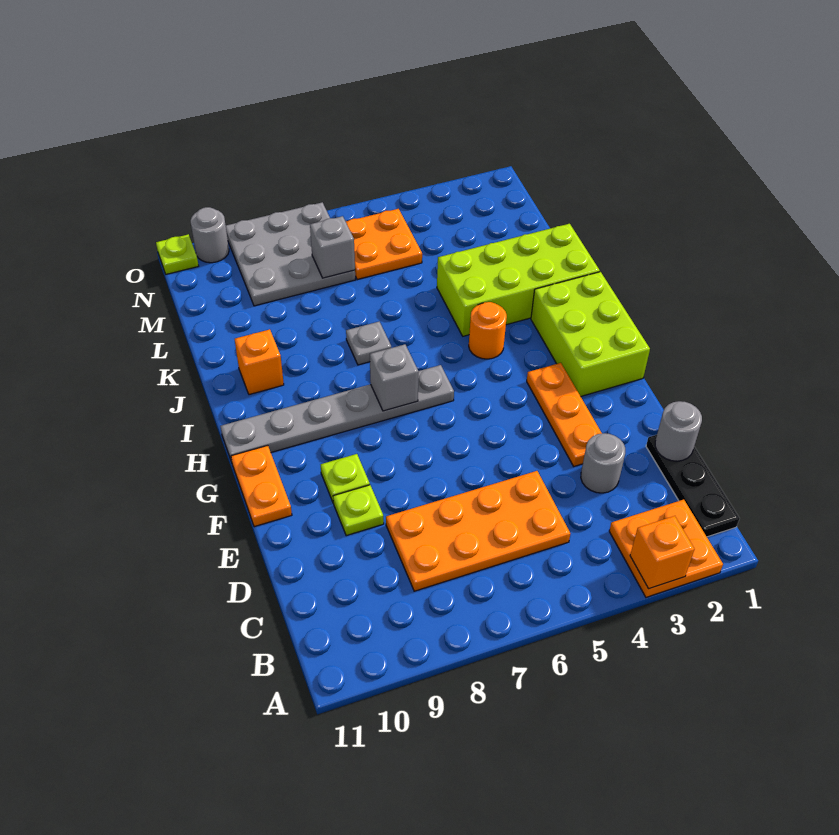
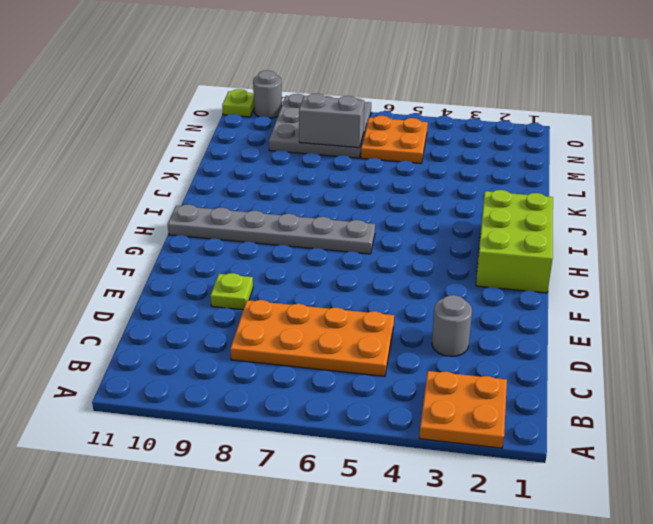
grey 1x2 brick [299,94,364,148] -> grey 1x1 brick [310,216,355,278]
none -> black 1x3 plate [646,435,740,537]
none -> orange 1x3 plate [527,363,602,466]
none -> lime 1x1 plate [321,454,370,503]

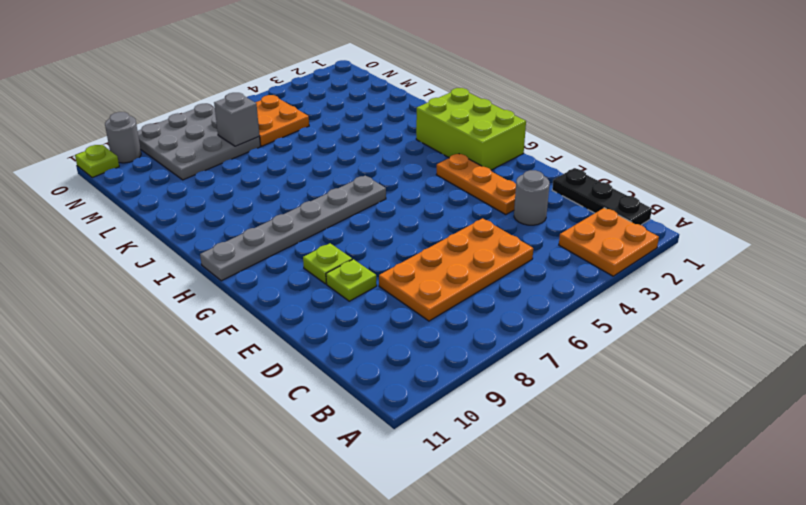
none -> orange 1x2 plate [231,446,292,527]
none -> orange 1x1 round brick [469,302,507,359]
none -> lime 2x4 brick [437,224,600,336]

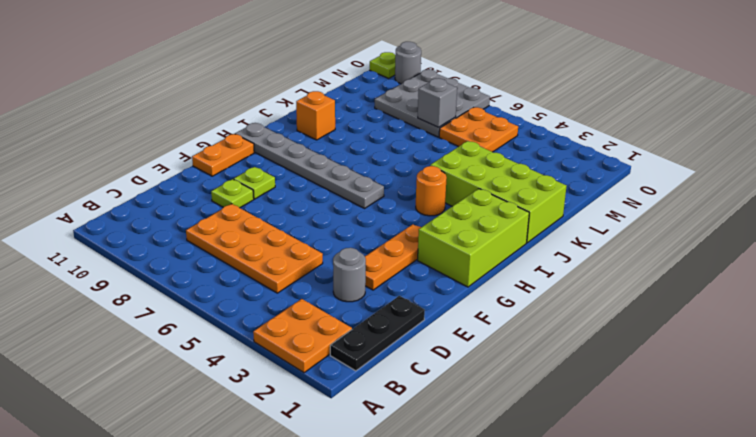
none -> grey 1x1 plate [346,322,391,365]
none -> orange 1x1 brick [630,516,695,589]
none -> grey 1x1 round brick [655,401,702,461]

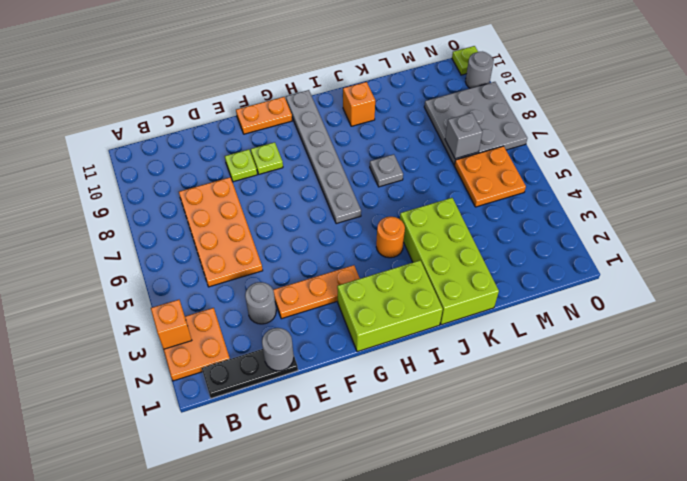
none -> grey 1x1 brick [370,344,419,411]

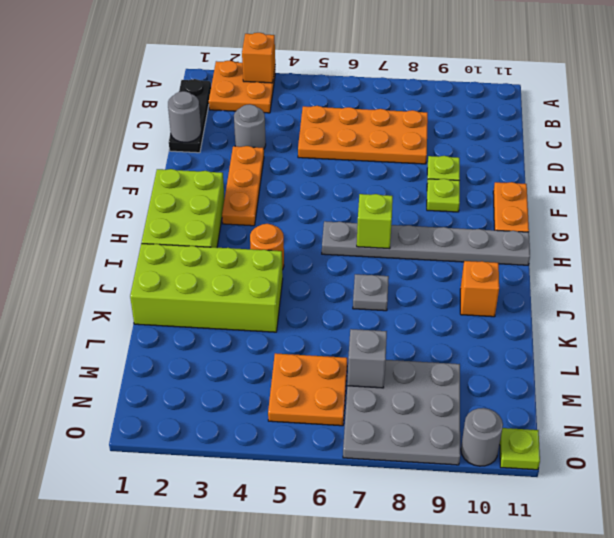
lime 1x1 brick [357,194,393,249] -> grey 1x1 brick [370,344,419,411]

